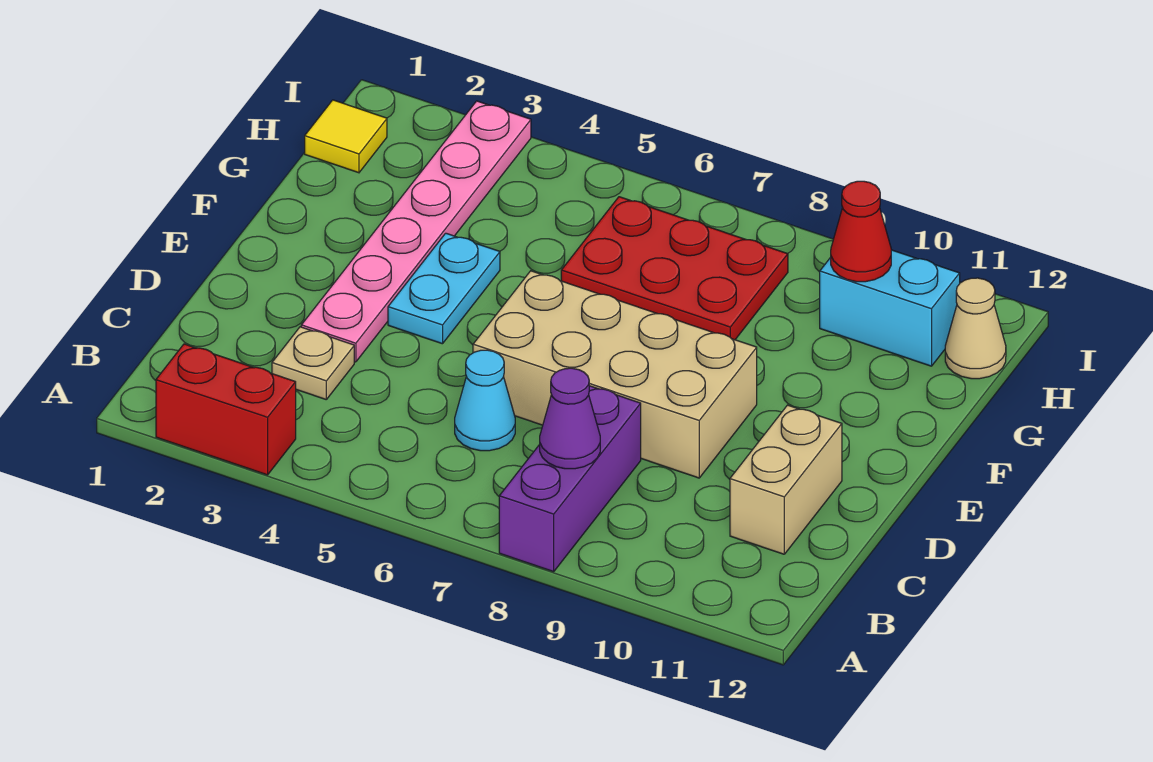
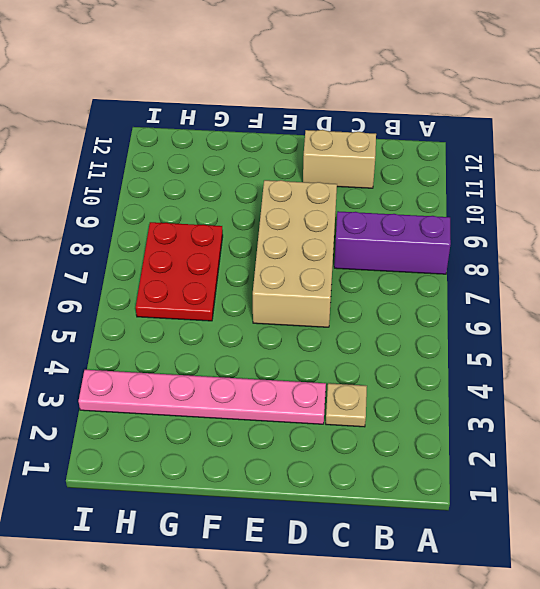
none -> red 1x2 brick [156,344,296,475]
none -> cyan 1x1 cone [455,350,515,451]
none -> cyan 1x2 plate [388,233,500,344]

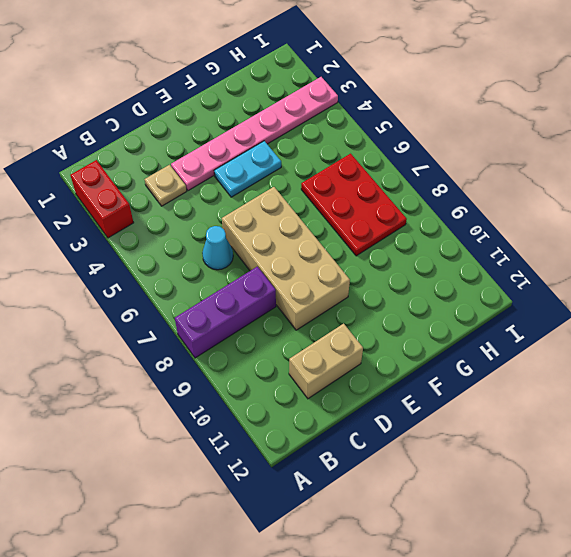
none -> yellow 1x1 tile [305,100,387,173]
none -> cyan 1x2 brick [820,250,960,366]
none -> tan 1x1 cone [945,278,1006,379]

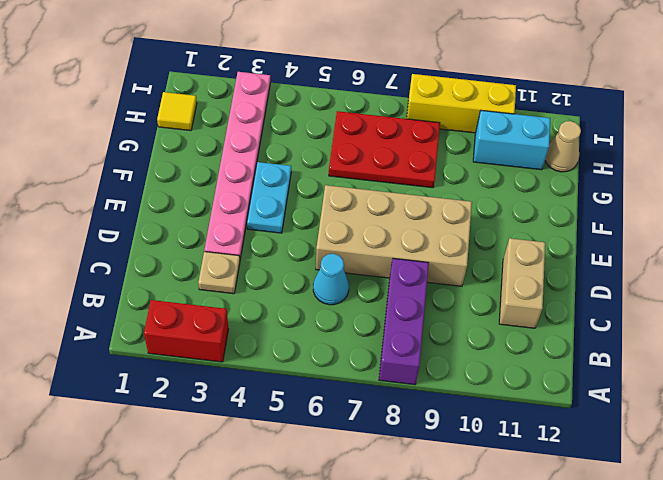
yellow 1x3 brick [407,74,516,133] -> none
none -> purple 1x1 cone [540,368,600,469]
none -> red 1x1 cone [831,181,891,282]

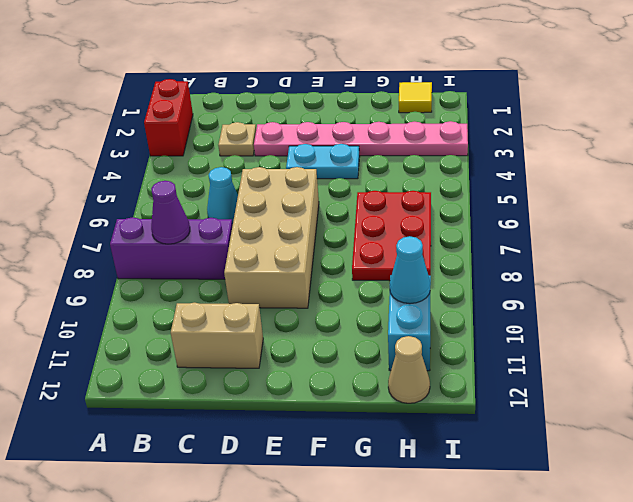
cyan 1x1 cone [390,236,430,304] -> red 1x1 cone [831,181,891,282]

